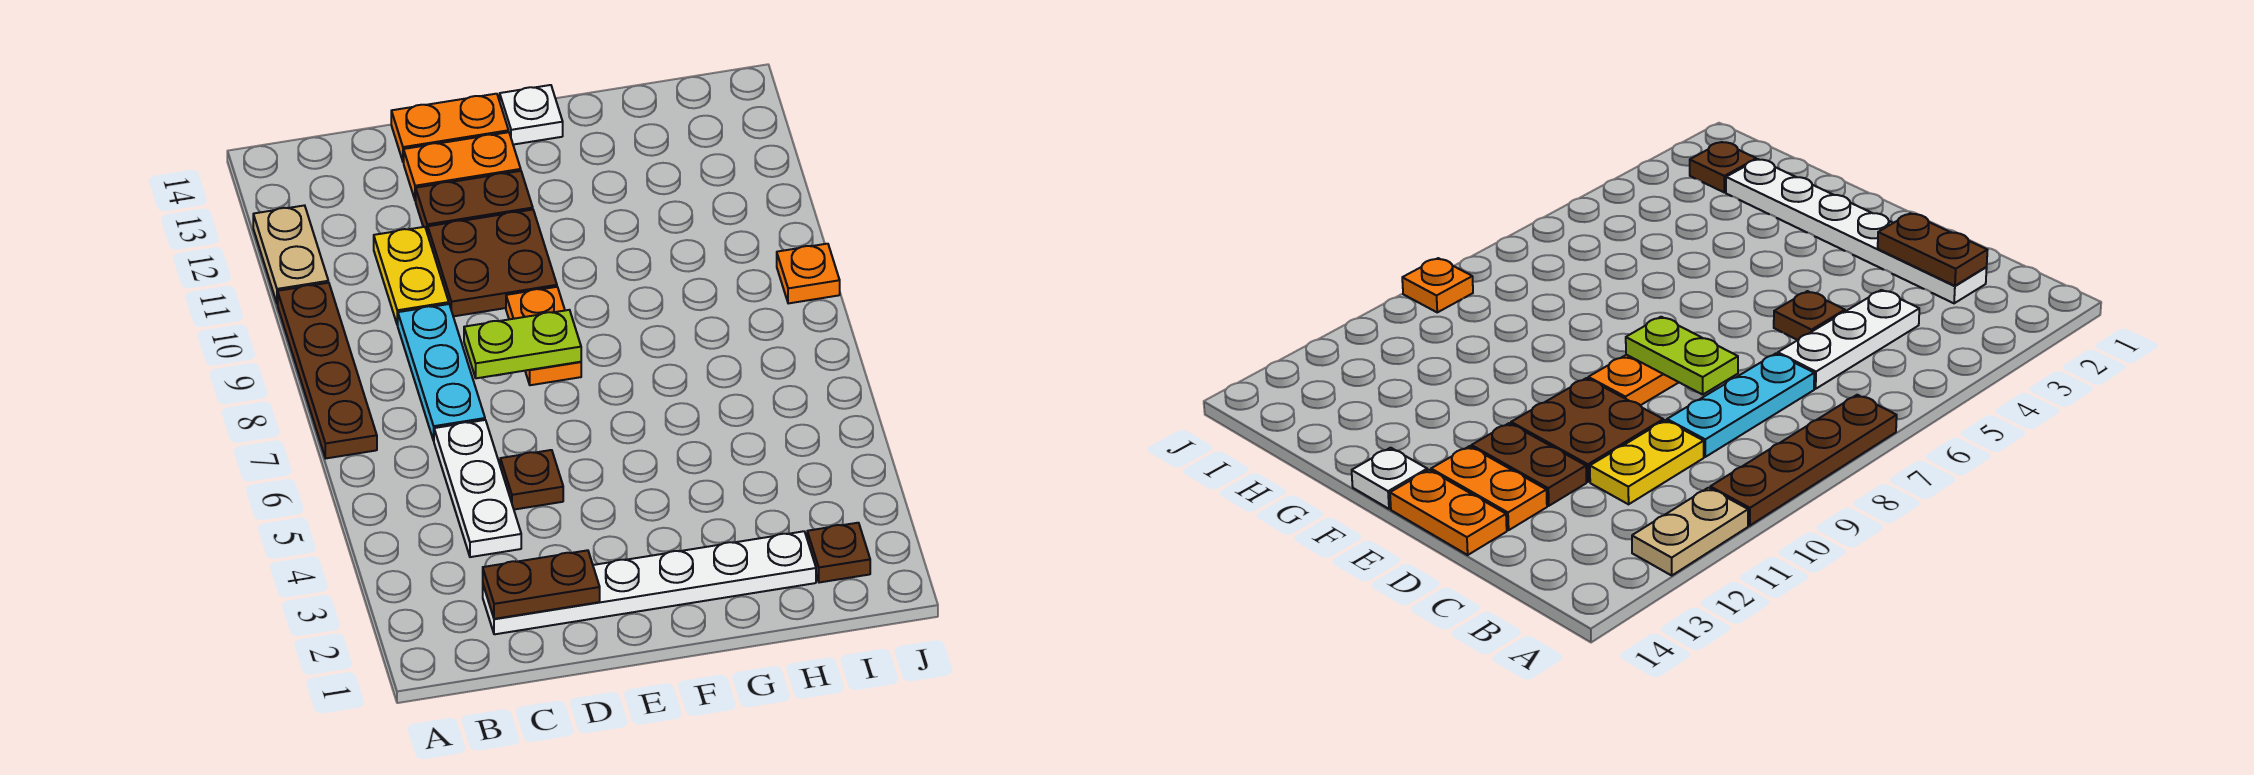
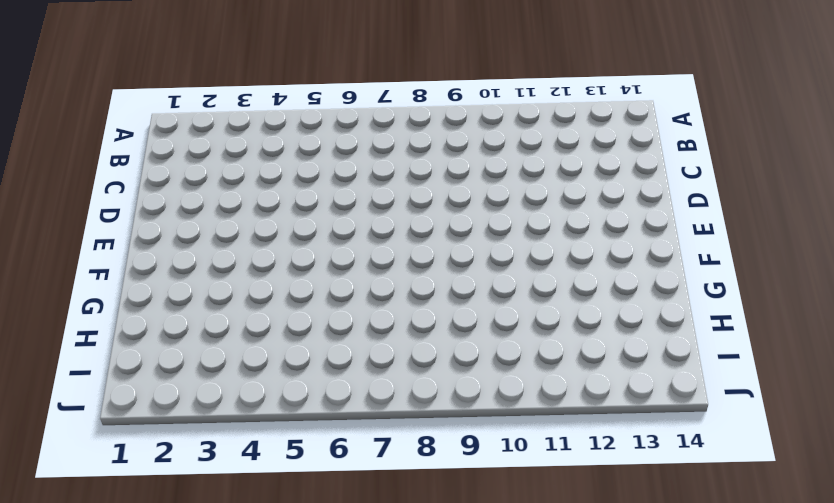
none -> brown 1x4 plate [278,283,377,458]
none -> tan 1x2 plate [253,205,328,304]
none -> white 1x6 plate [483,531,816,634]

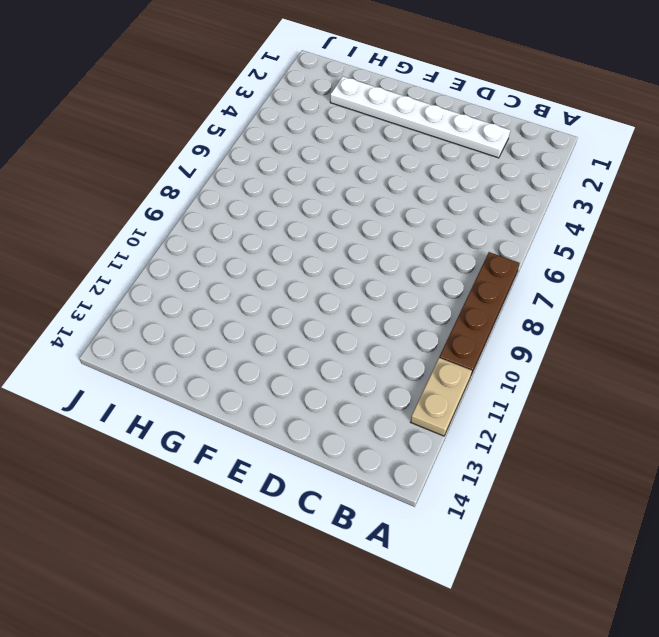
none -> white 1x3 plate [434,420,521,557]
none -> cyan 1x3 plate [398,304,485,441]
none -> yellow 1x2 plate [374,227,449,325]

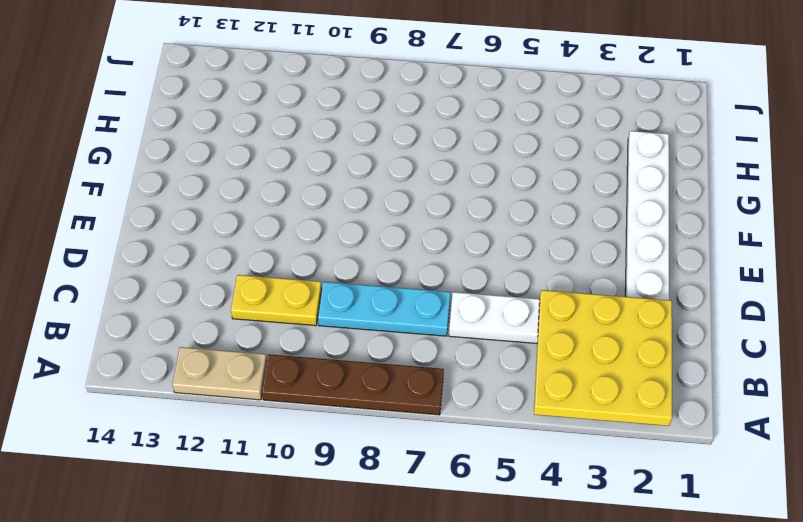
yellow 3x3 plate [534,290,672,426] -> brown 1x2 plate [483,550,600,619]
none -> brown 1x1 plate [500,450,563,510]
none -> brown 2x2 plate [428,210,557,316]
none -> brown 1x2 plate [416,171,533,234]

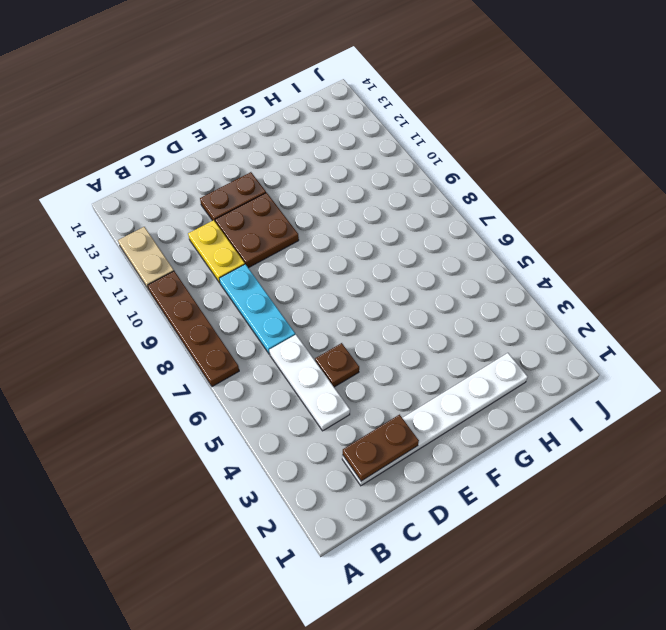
none -> orange 1x2 plate [404,132,521,201]
none -> orange 1x2 plate [391,94,509,162]
none -> orange 1x2 plate [506,287,581,385]

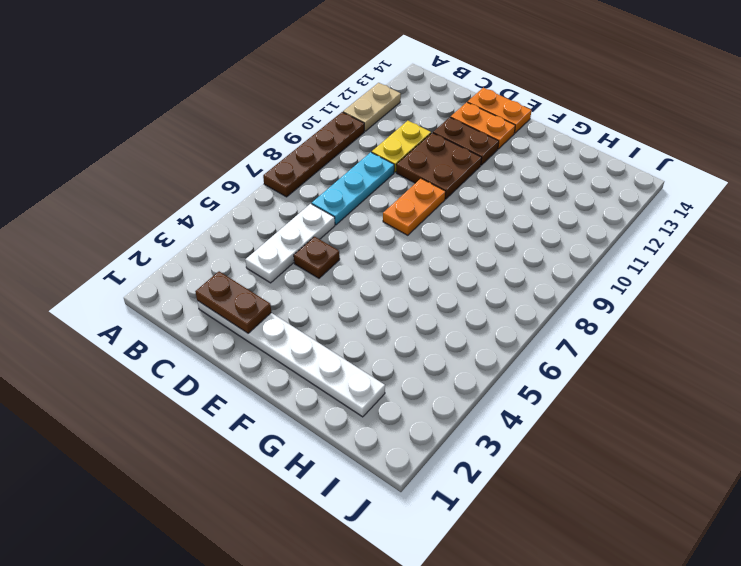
none -> white 1x1 plate [500,85,563,145]
none -> brown 1x1 plate [807,523,870,583]
none -> orange 1x1 plate [777,244,840,303]

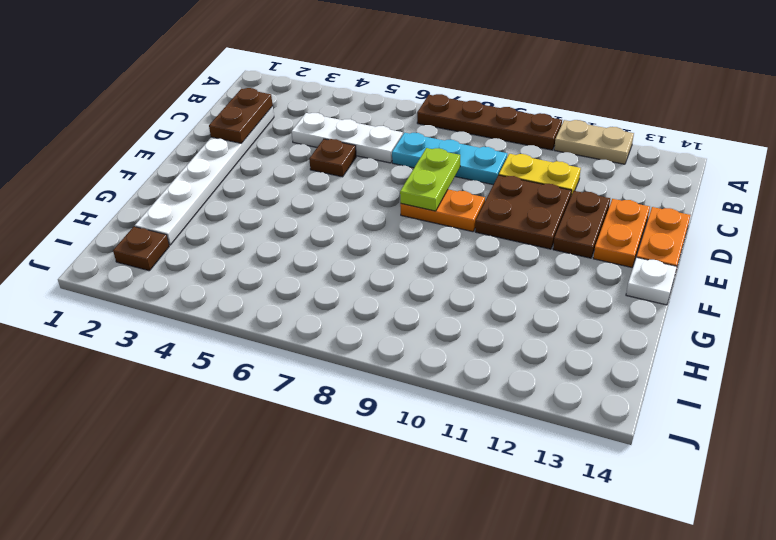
none -> orange 1x1 plate [777,244,840,303]

